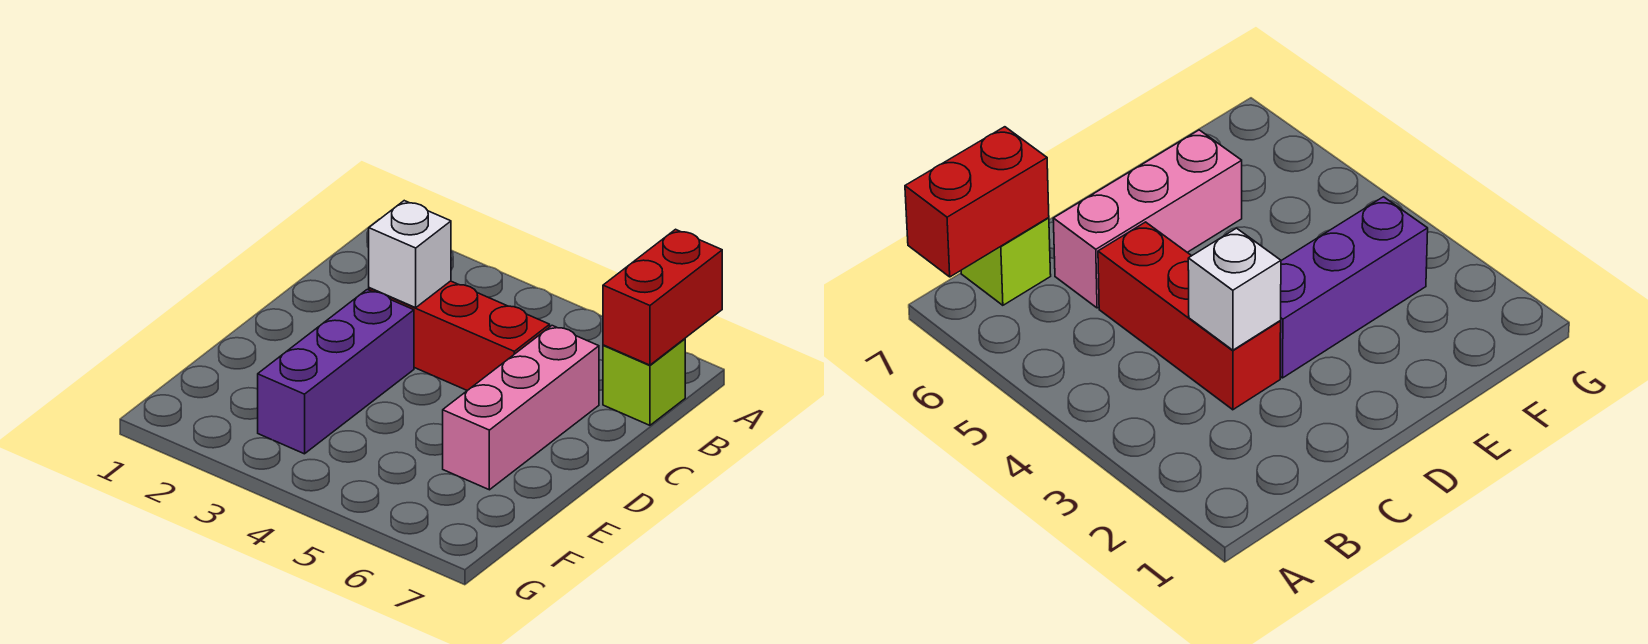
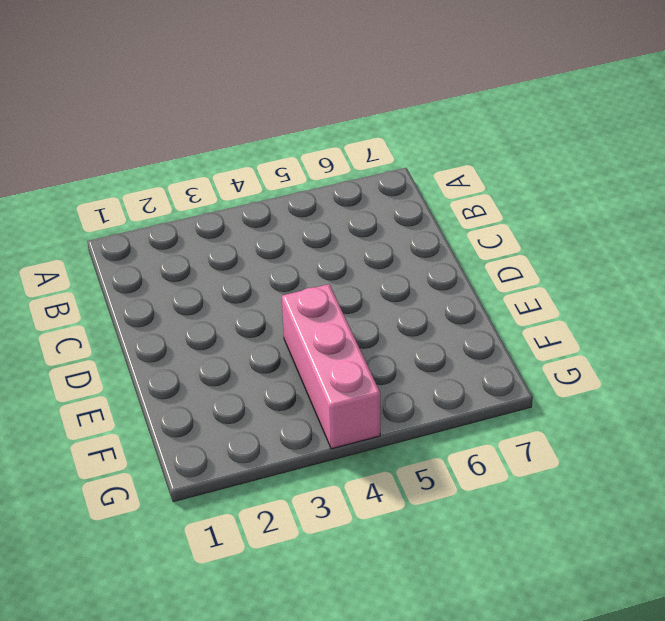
pink 1x3 brick [282,284,380,449] -> pink 1x3 brick moved to [443,326,599,490]
none -> lime 1x1 brick [603,339,685,425]
none -> red 1x3 brick [369,281,550,391]

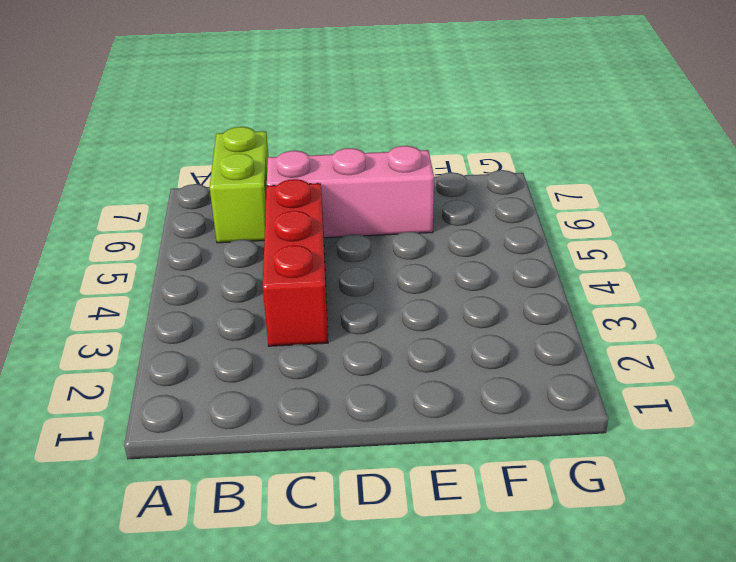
lime 1x2 brick [210,127,269,243] -> lime 1x1 brick [603,339,685,425]
none -> purple 1x3 brick [258,290,414,454]
none -> red 1x2 brick [603,229,722,365]

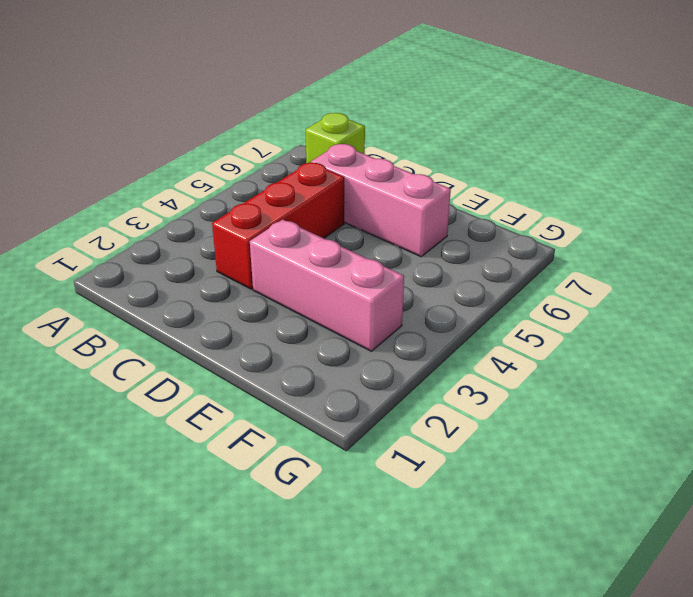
pink 1x3 brick [250,219,404,351] -> purple 1x3 brick [258,290,414,454]
none -> red 1x2 brick [603,229,722,365]
none -> white 1x1 brick [369,201,451,308]

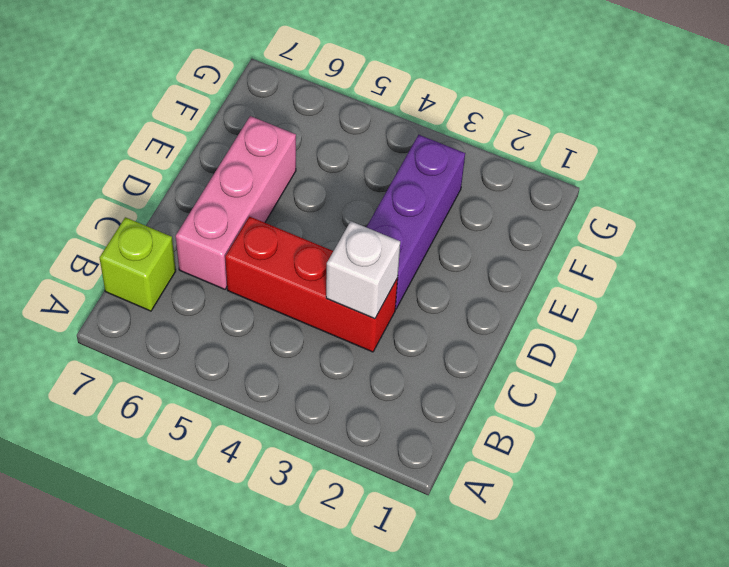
none -> red 1x2 brick [603,229,722,365]

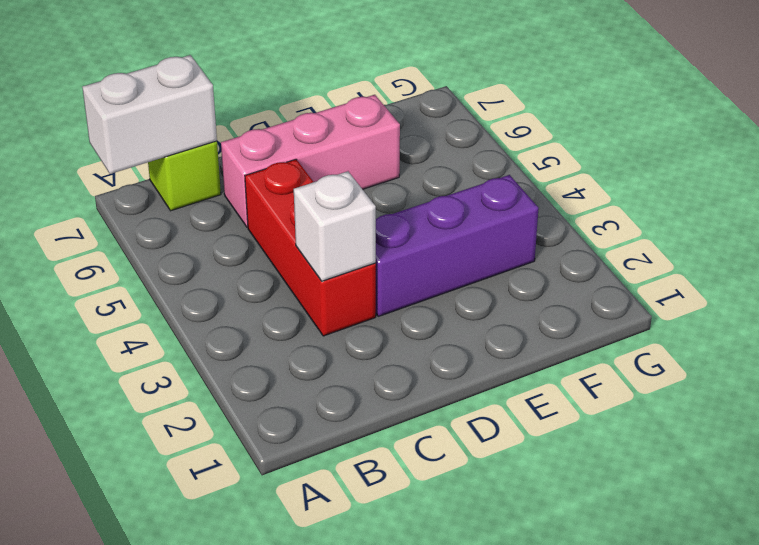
white 1x2 brick [82,55,217,174] -> red 1x2 brick [603,229,722,365]

